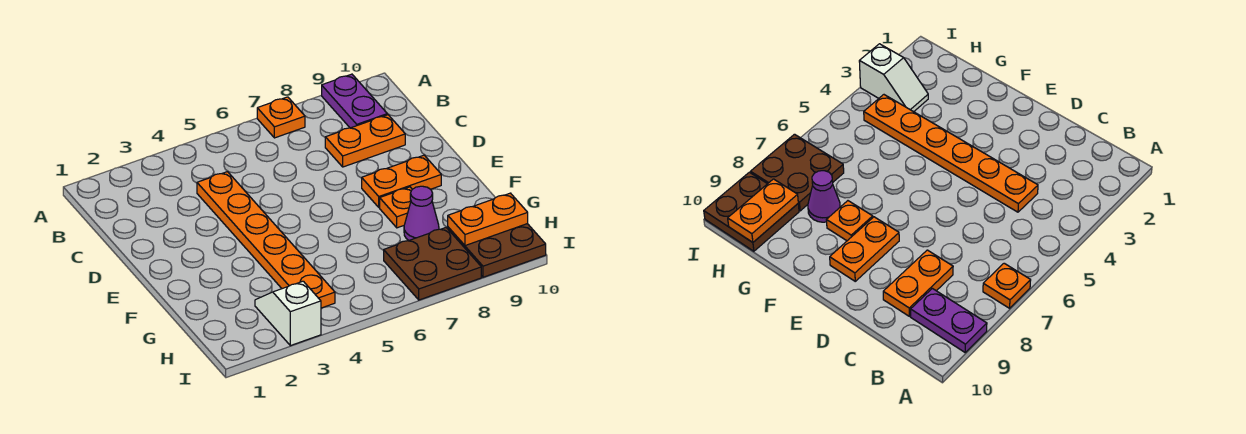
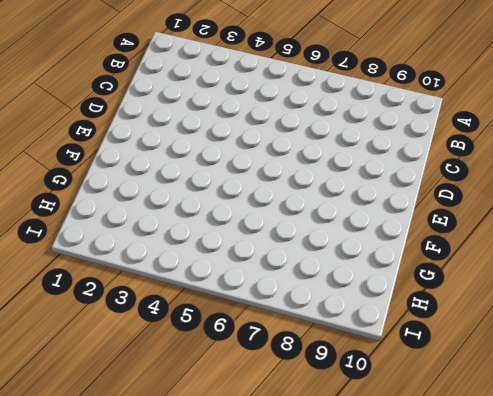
none -> orange 1x1 plate [257,97,305,138]
none -> purple 1x2 plate [322,74,387,128]

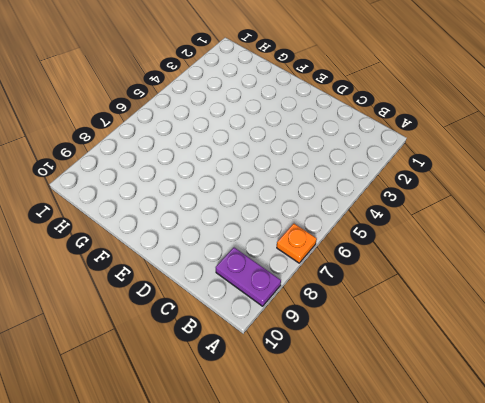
none -> orange 1x6 plate [197,172,335,308]
none -> orange 1x2 plate [325,115,405,167]

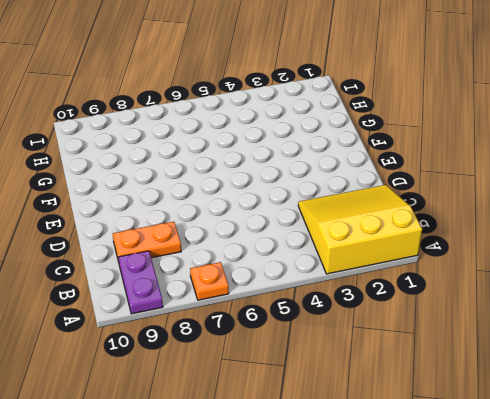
yellow 3x3 slope [298,185,422,274] -> none
none -> orange 1x6 plate [197,172,335,308]
none -> orange 1x2 plate [362,155,441,207]

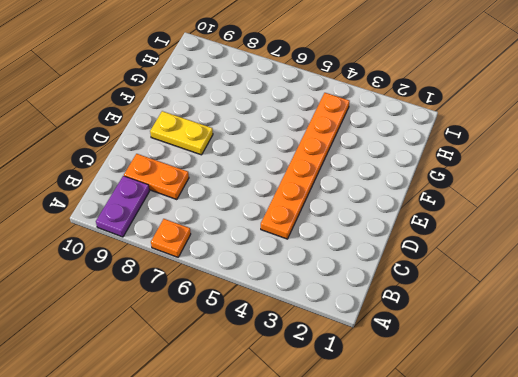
yellow 1x2 plate [150,111,213,155] -> orange 1x2 plate [362,155,441,207]
none -> orange 1x1 plate [380,187,412,228]
none -> purple 1x1 cone [404,186,439,240]

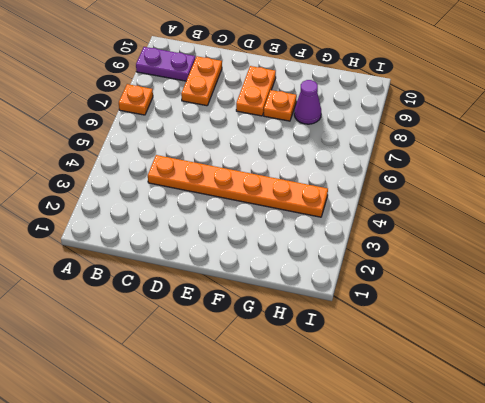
none -> white 1x2 slope [255,281,321,346]
none -> brown 2x2 plate [384,228,481,300]

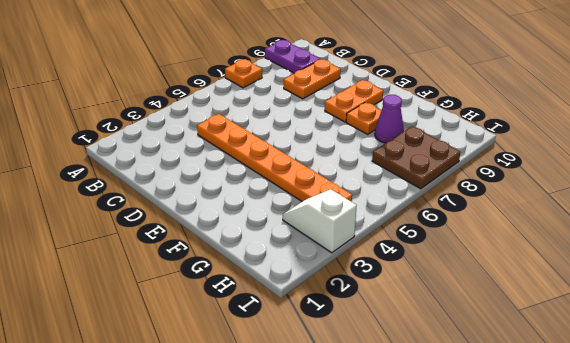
none -> brown 2x2 plate [448,224,546,277]
none -> orange 1x2 plate [448,193,528,246]

